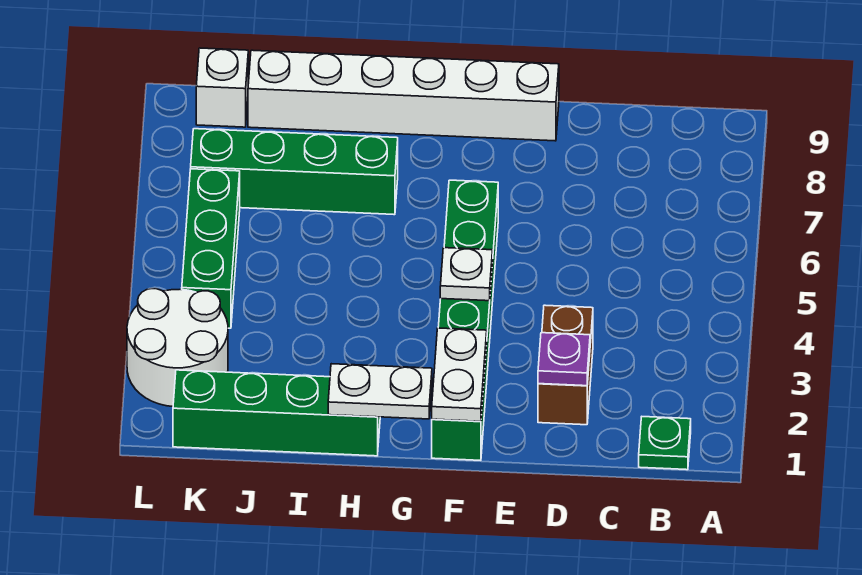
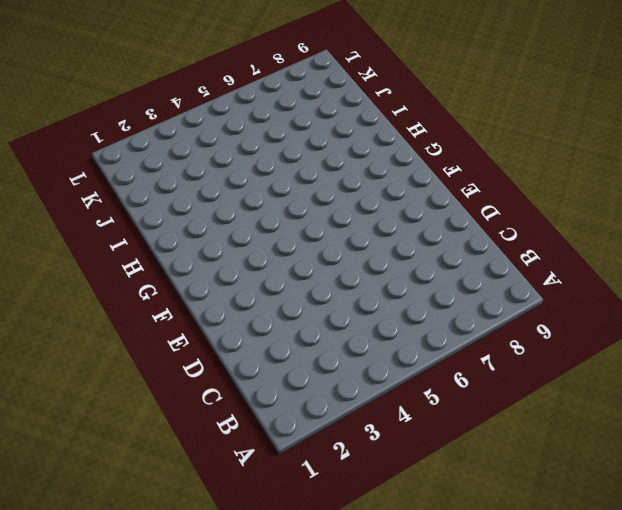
none -> green 1x1 plate [639,417,691,470]
none -> brown 1x2 brick [538,305,593,425]
none -> white 1x6 brick [248,50,559,141]

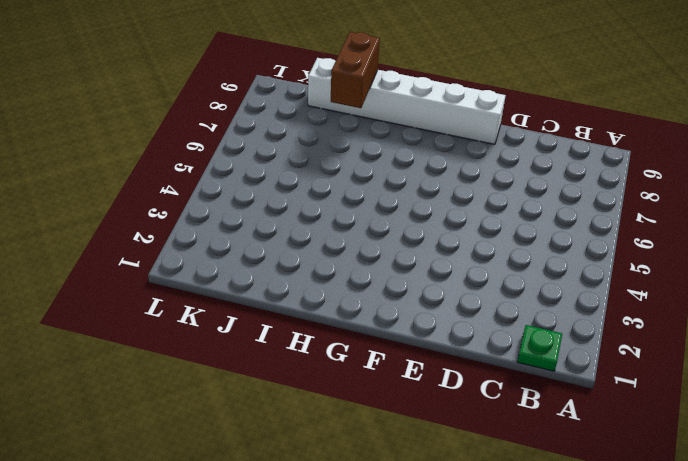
brown 1x2 brick [331,32,380,108] -> brown 1x2 brick moved to [538,305,593,425]
none -> green 1x6 brick [432,180,498,460]
none -> green 1x4 brick [173,370,380,456]
none -> green 1x4 brick [191,129,398,215]

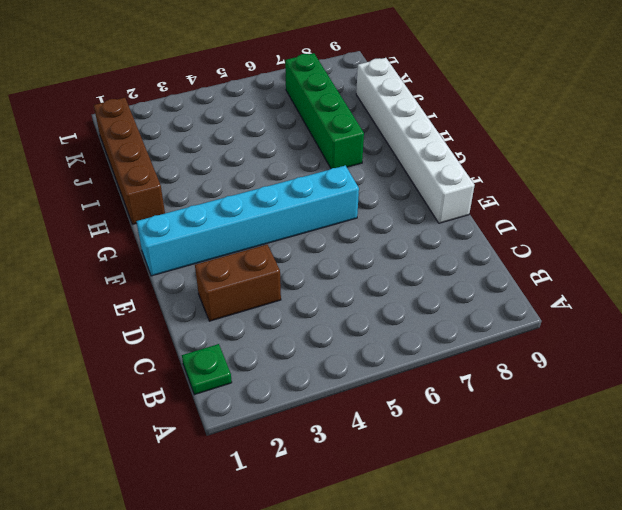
cyan 1x6 brick [136,165,359,276] -> green 1x6 brick [432,180,498,460]
brown 1x4 brick [94,98,165,224] -> green 1x4 brick [173,370,380,456]
none -> white 2x2 round brick [127,289,228,406]
none -> green 1x3 brick [182,169,240,328]
none -> white 1x1 brick [196,48,248,127]

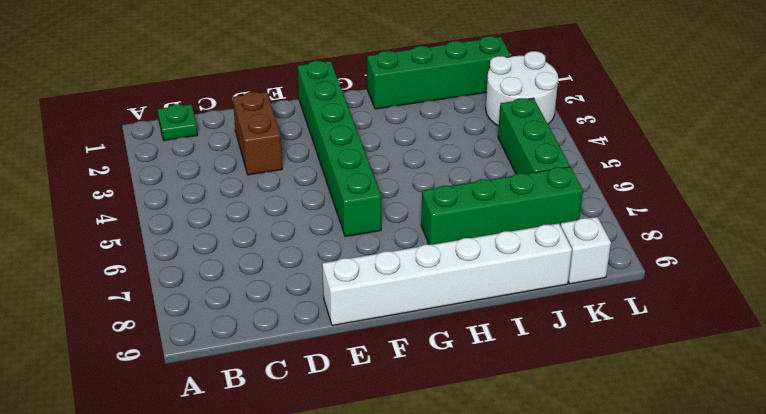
none -> purple 1x1 plate [538,333,590,386]
none -> white 1x2 plate [432,328,487,421]
none -> white 1x1 plate [440,248,493,301]

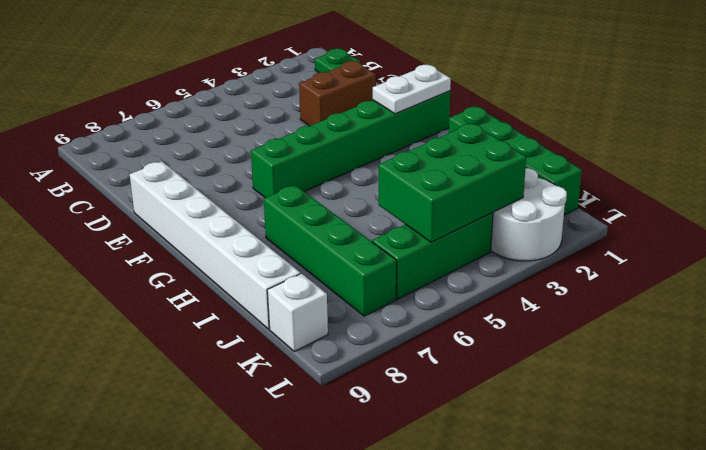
green 2x3 brick [379,123,526,242] -> none
none -> purple 1x1 plate [538,333,590,386]
none -> white 1x1 plate [440,248,493,301]
none -> white 1x2 plate [328,364,432,419]

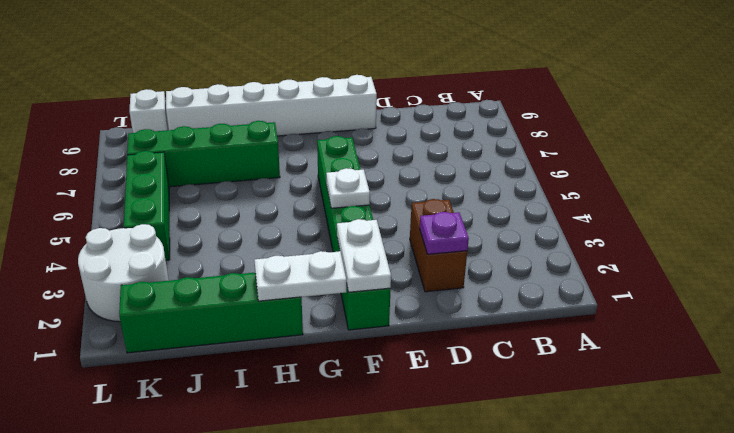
none -> green 1x1 plate [639,417,691,470]

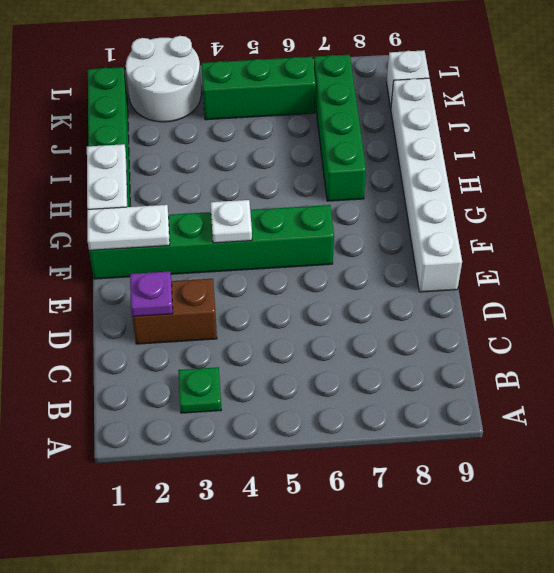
green 1x1 plate [178,367,221,413] -> green 1x1 plate moved to [639,417,691,470]

